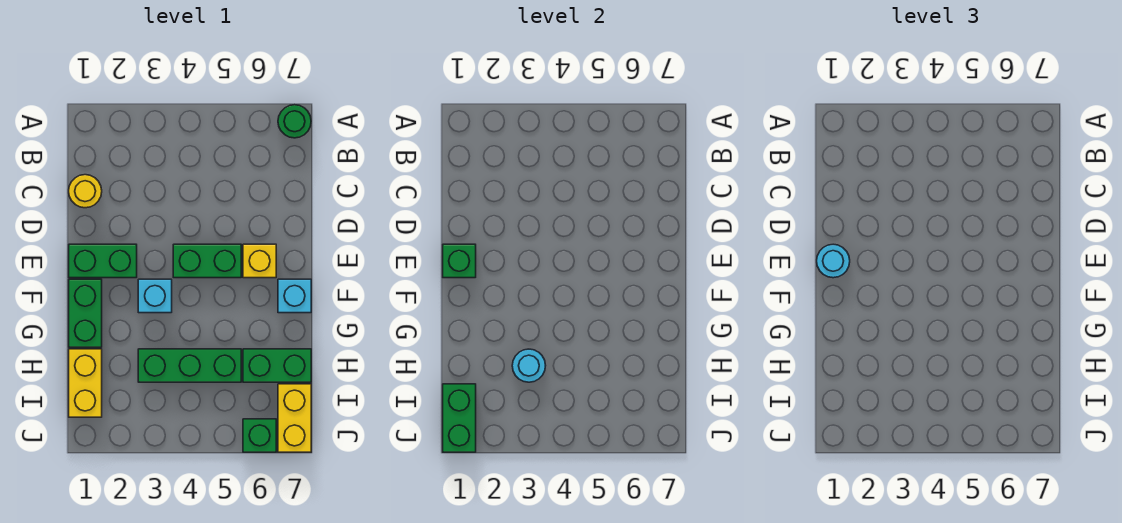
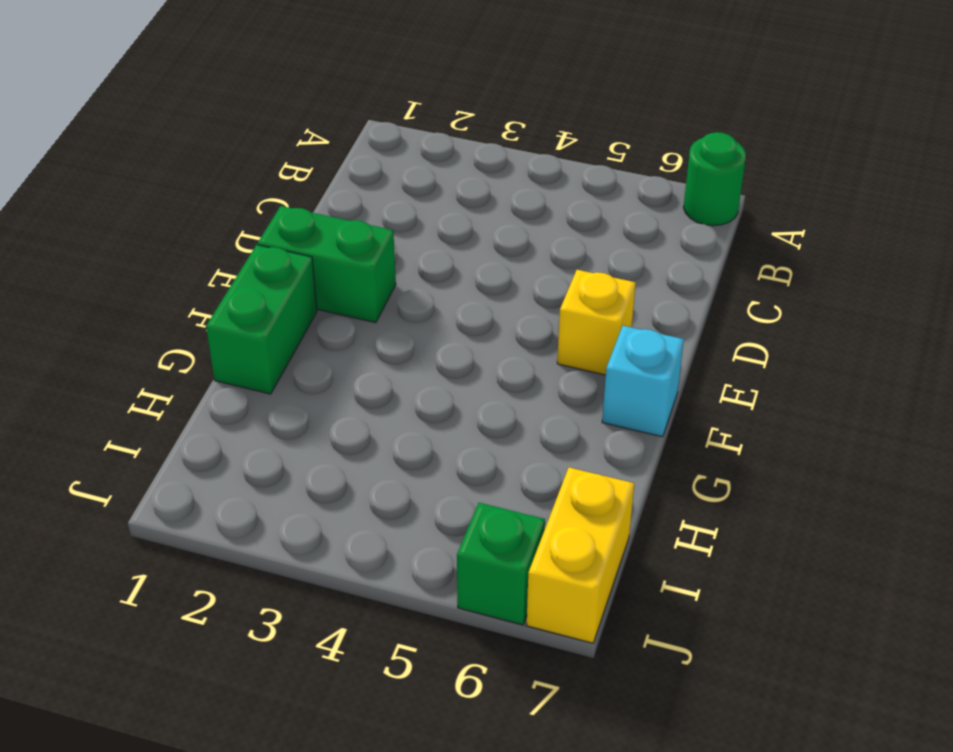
none -> yellow 1x1 round brick [69,175,102,208]
none -> green 1x2 brick [173,244,241,278]
none -> cyan 1x1 brick [138,279,172,313]

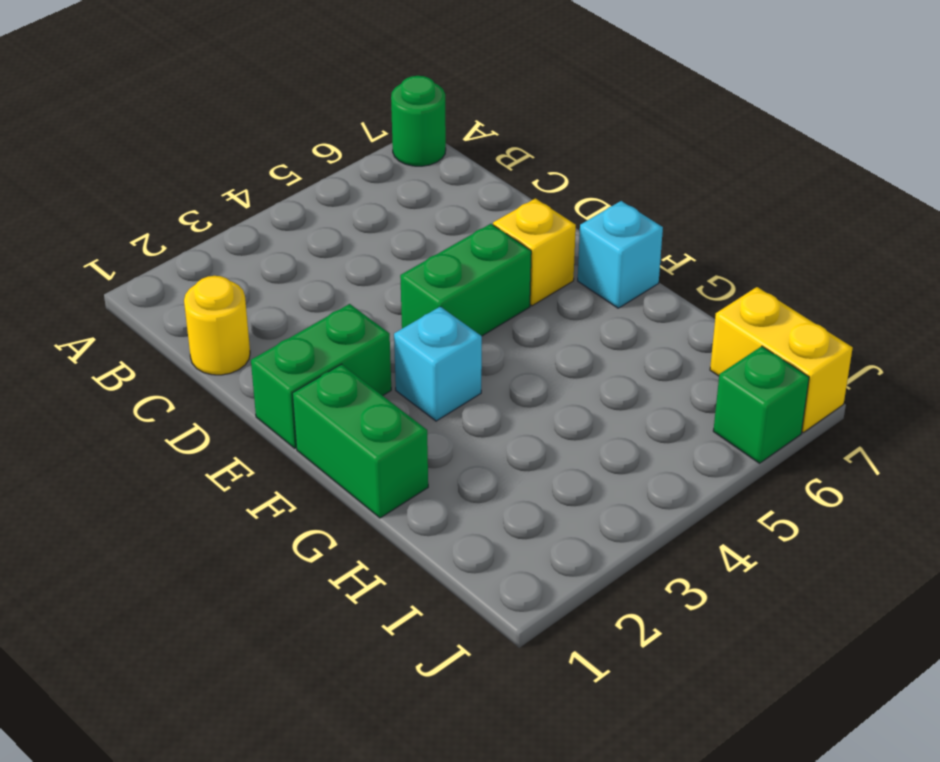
none -> yellow 1x2 brick [69,349,102,417]
none -> green 1x3 brick [138,349,241,382]
none -> green 1x2 brick [243,349,311,382]

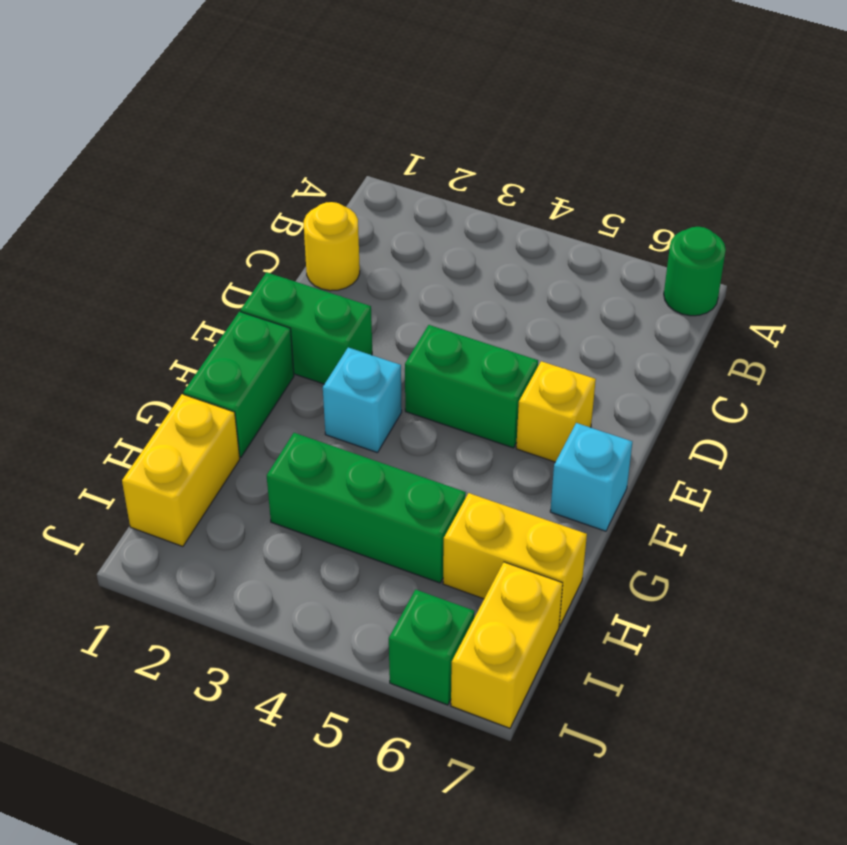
yellow 1x2 brick [443,493,587,626] -> green 1x2 brick [243,349,311,382]
none -> green 1x1 brick [443,244,476,278]
none -> cyan 1x1 round brick [512,349,546,382]
none -> green 1x2 brick [443,384,476,452]

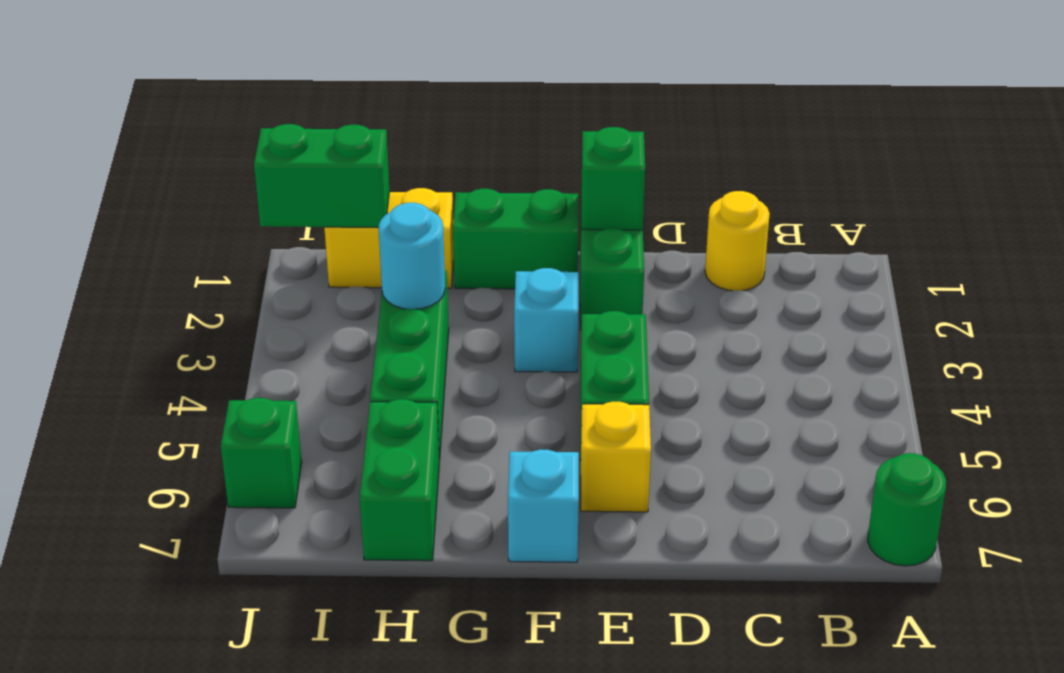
none -> yellow 1x2 brick [278,384,311,452]
none -> cyan 1x1 round brick [817,244,850,278]

